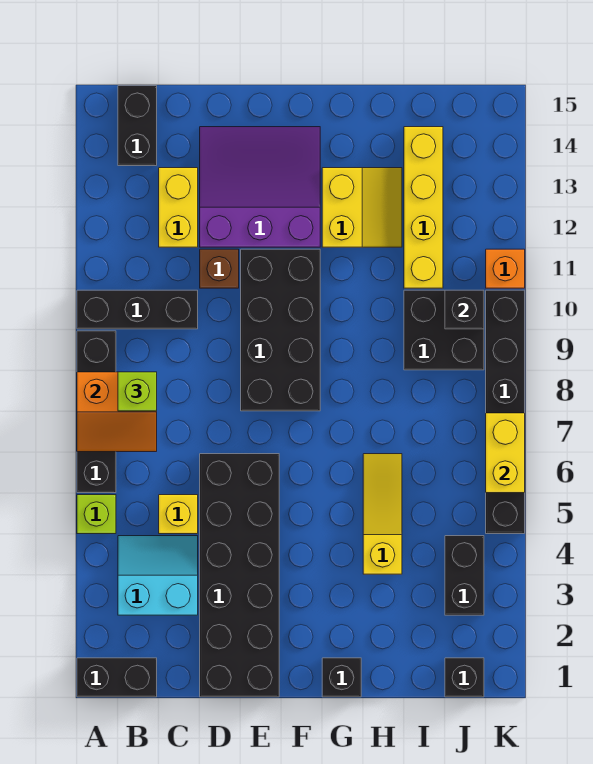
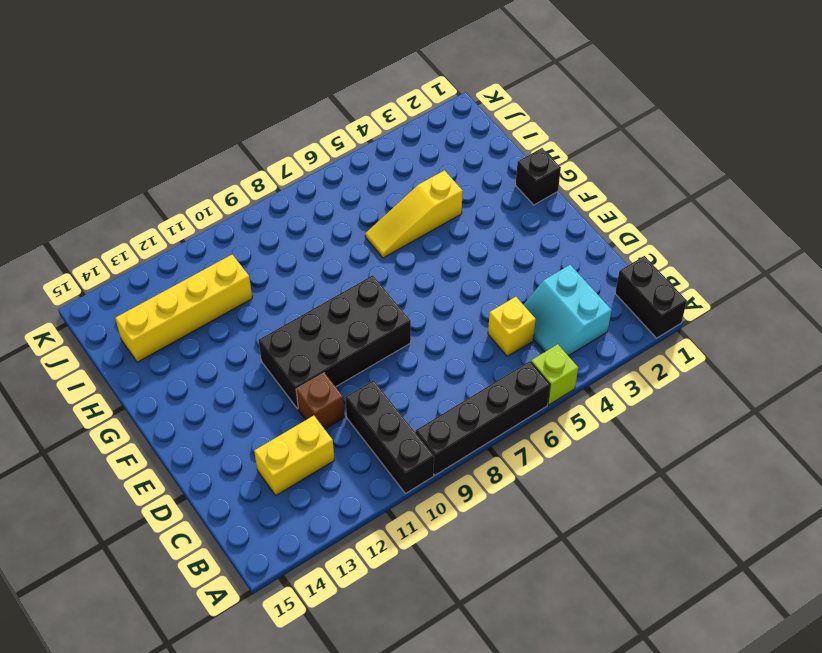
none -> black 1x2 brick [118,86,157,166]
none -> black 2x6 brick [200,454,279,697]
none -> purple 3x3 slope [200,127,320,247]

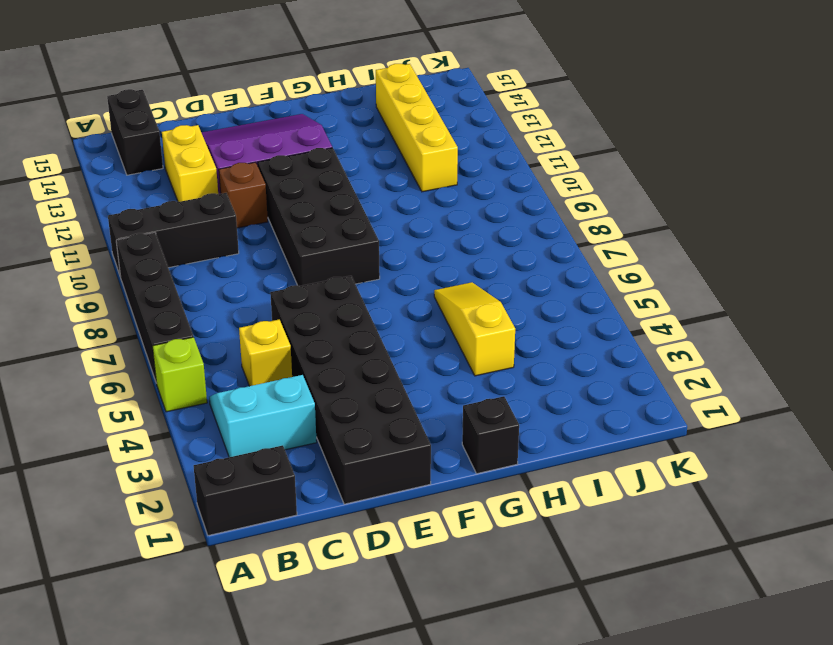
none -> yellow 2x2 slope [322,168,402,247]
none -> black 2x2 brick [404,290,484,370]
none -> black 1x1 brick [445,658,484,697]

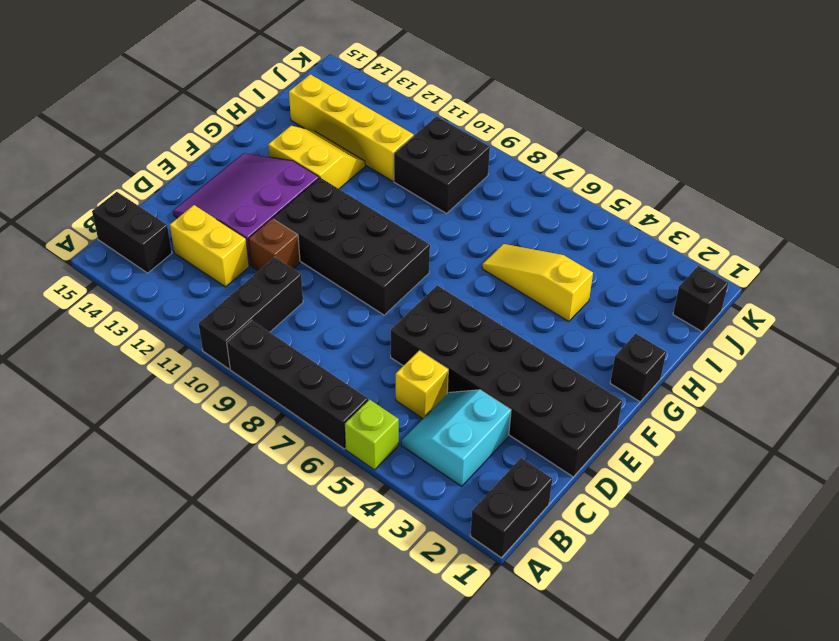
none -> black 1x2 brick [445,536,484,615]
none -> black 1x6 brick [486,290,525,534]
none -> orange 1x1 brick [486,249,525,288]

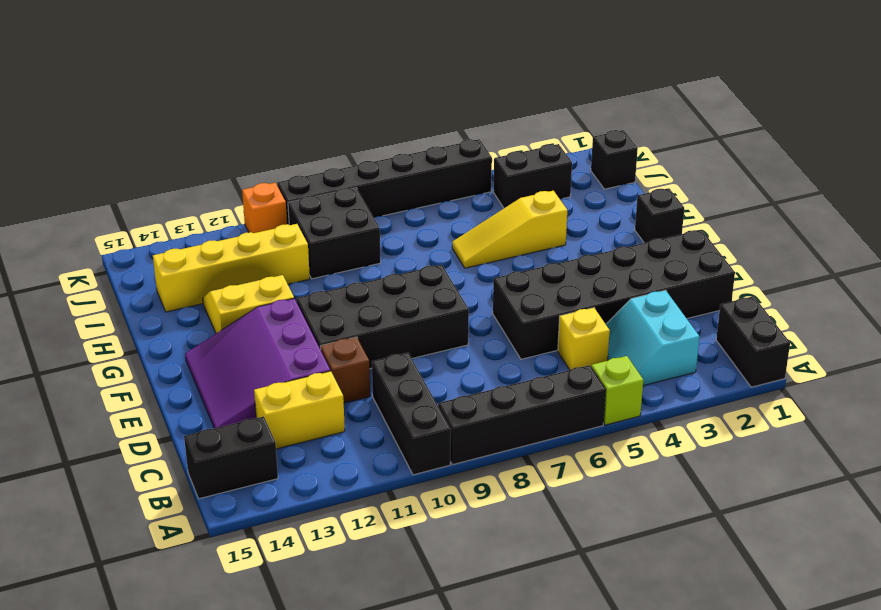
none -> orange 2x2 slope [77,372,157,452]
none -> black 1x1 brick [445,290,484,329]
none -> yellow 1x2 brick [486,413,525,493]

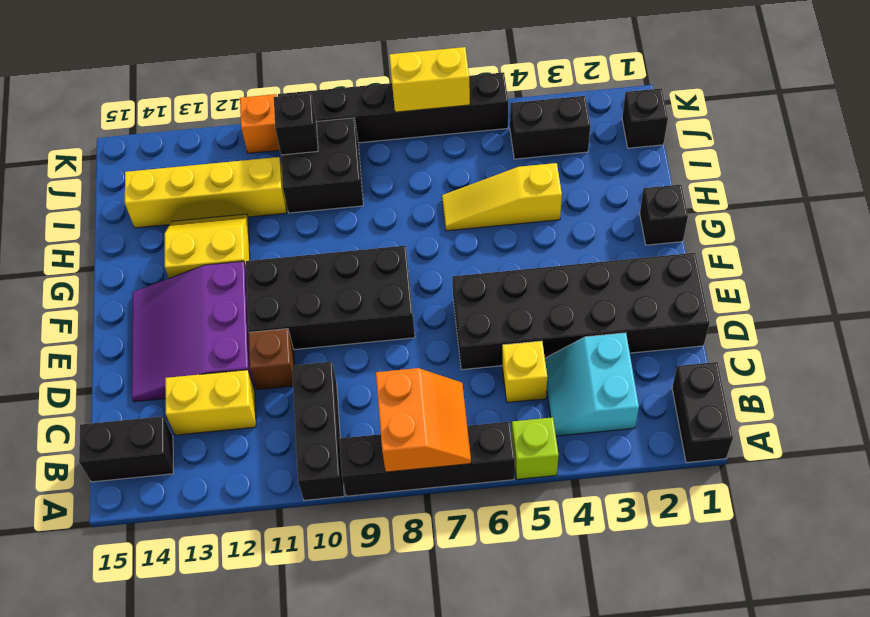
none -> lime 1x1 brick [118,372,157,411]

